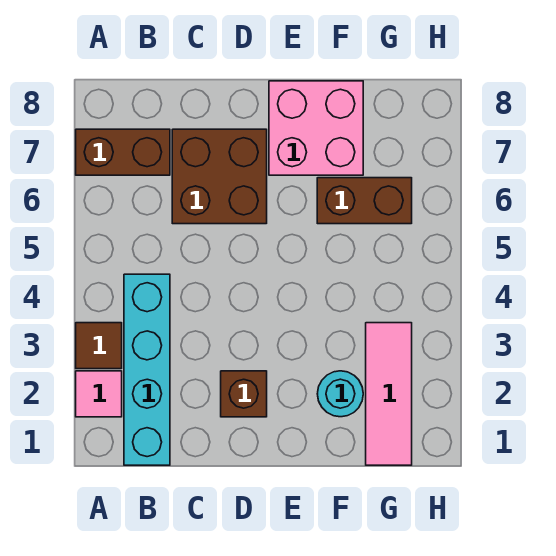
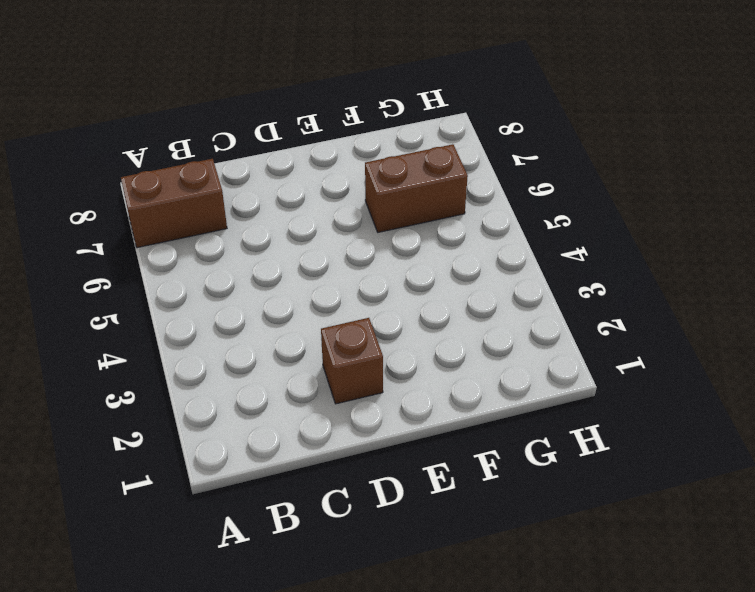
none -> pink 1x1 tile [76,371,122,417]
none -> brown 1x1 tile [76,323,122,369]

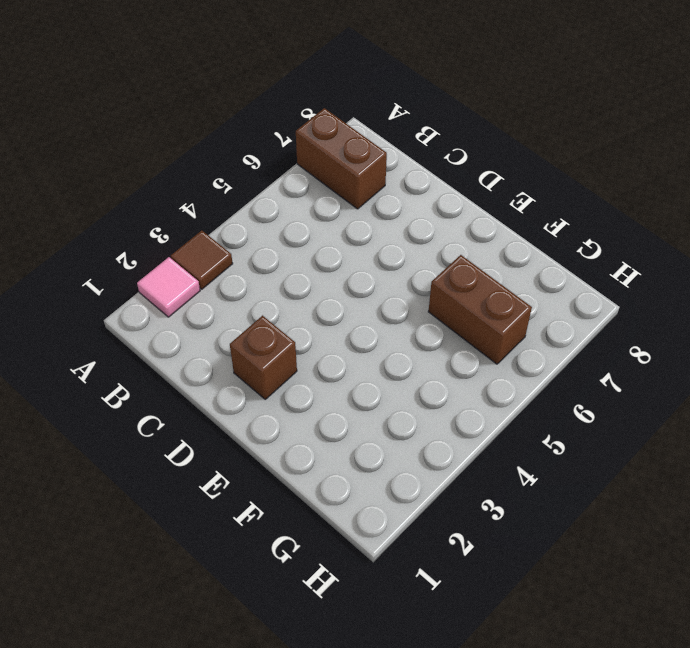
none -> cyan 1x4 brick [124,274,170,465]
none -> brown 2x2 brick [172,129,267,224]

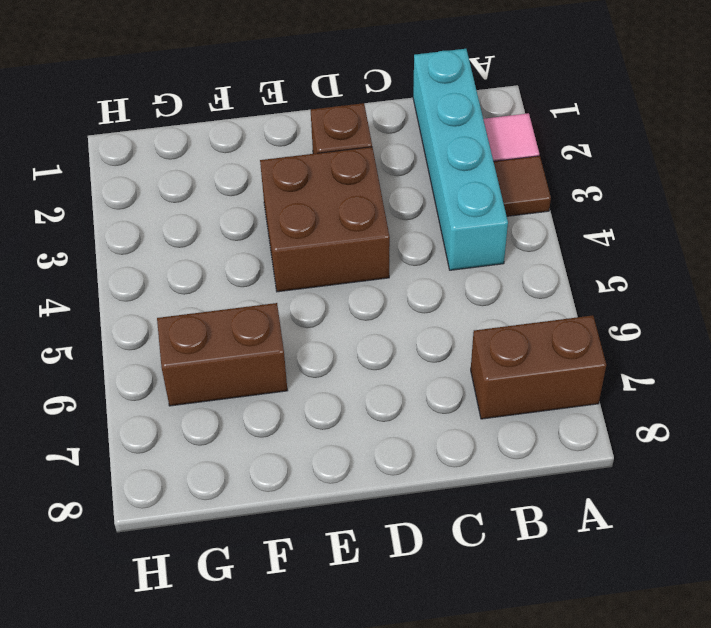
brown 2x2 brick [260,147,390,292] -> brown 2x2 brick moved to [172,129,267,224]
none -> pink 2x2 brick [269,81,363,175]
none -> cyan 1x1 round brick [317,371,363,417]

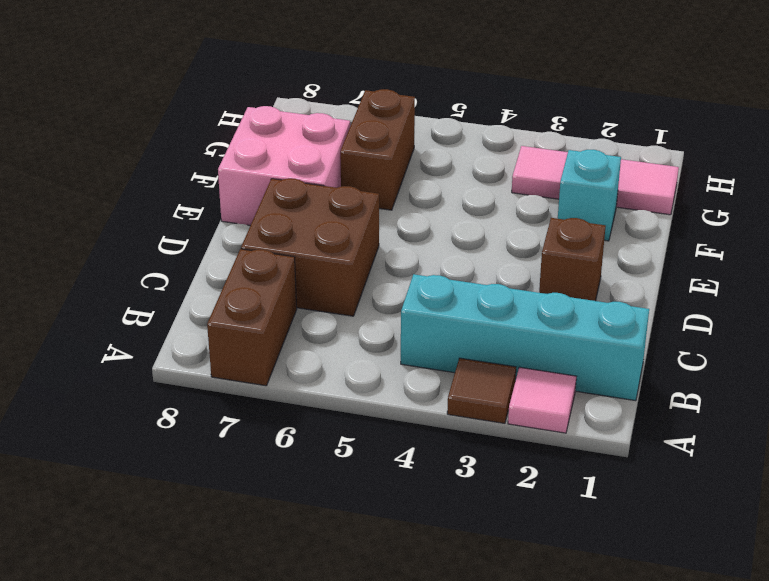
cyan 1x1 brick [558,150,621,241] -> cyan 1x1 round brick [317,371,363,417]

